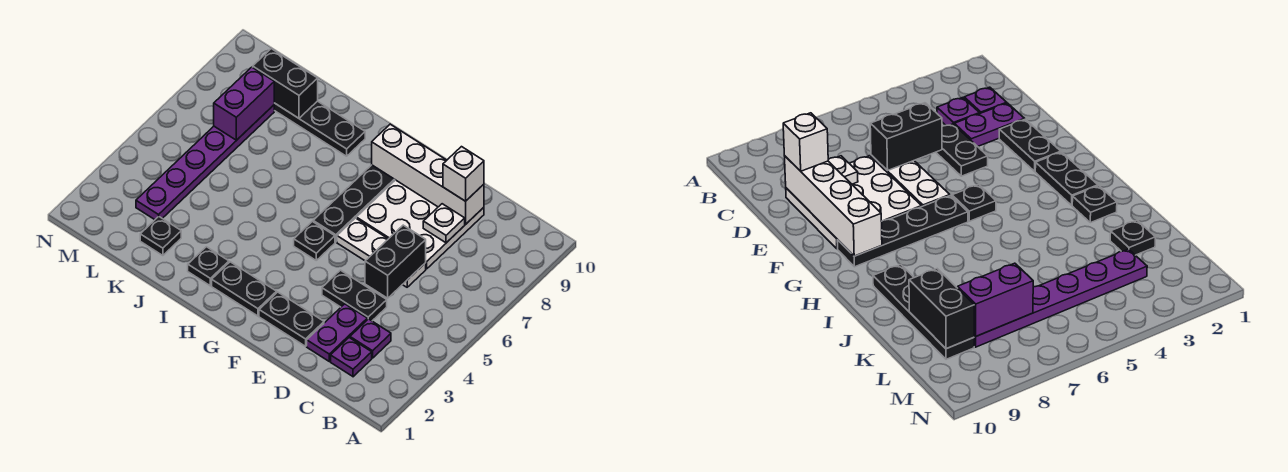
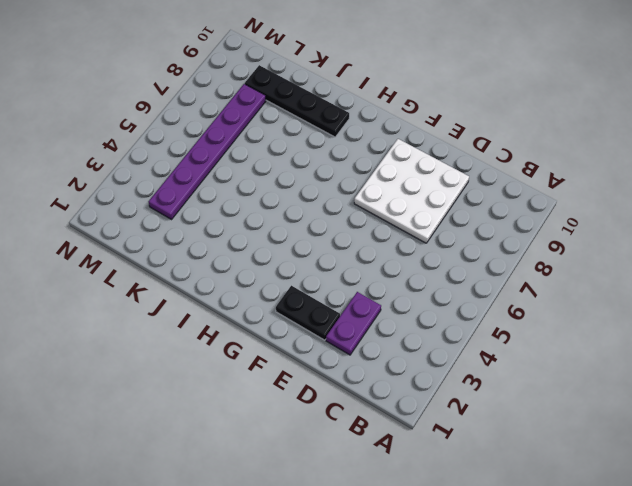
none -> purple 1x1 plate [331,338,372,377]
none -> purple 1x1 plate [350,319,391,358]
none -> black 1x2 plate [322,270,387,321]

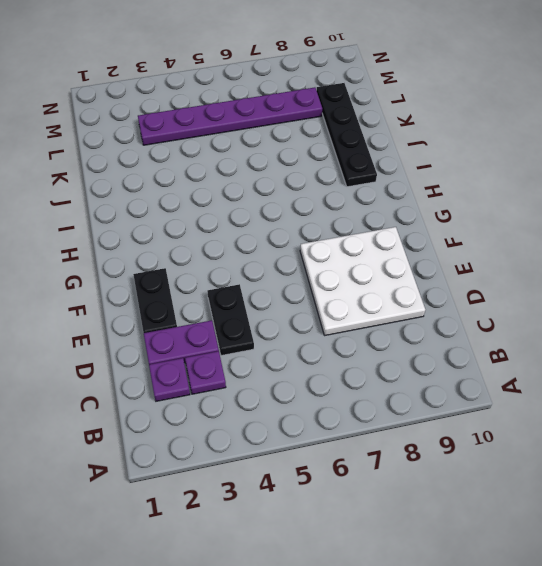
none -> white 1x3 plate [337,218,426,287]
none -> black 1x2 plate [212,262,277,316]
none -> black 1x1 plate [294,221,335,260]

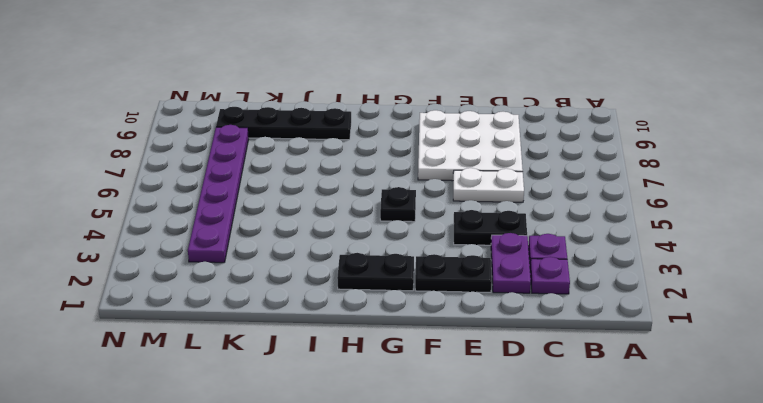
white 1x2 plate [453,168,524,202] -> white 1x3 plate [337,218,426,287]
none -> black 1x4 plate [313,165,395,242]
none -> black 1x1 plate [188,247,229,286]
none -> black 1x1 plate [140,217,181,256]

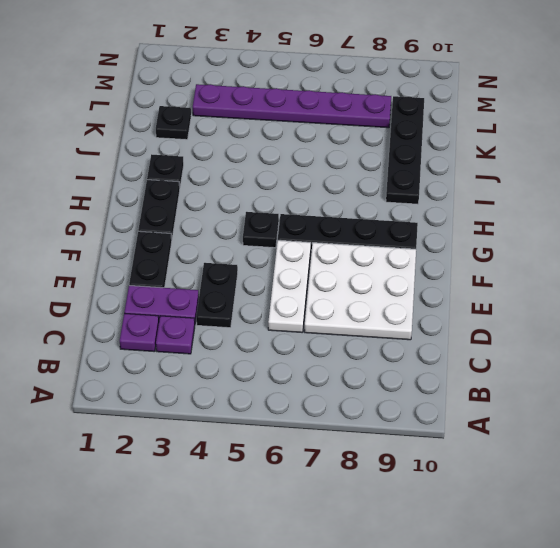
none -> black 1x2 brick [365,225,426,298]
none -> white 1x1 plate [423,204,465,243]
none -> white 1x4 brick [372,124,484,224]

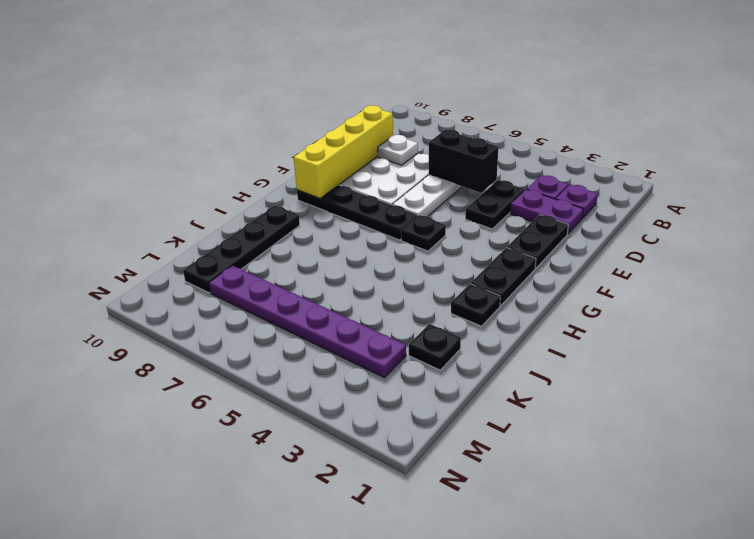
yellow 1x4 brick [294,105,393,198] -> white 1x4 brick [372,124,484,224]
none -> black 1x2 brick [253,49,318,118]
none -> purple 1x2 brick [214,67,274,140]
none -> white 1x1 brick [443,147,484,201]

